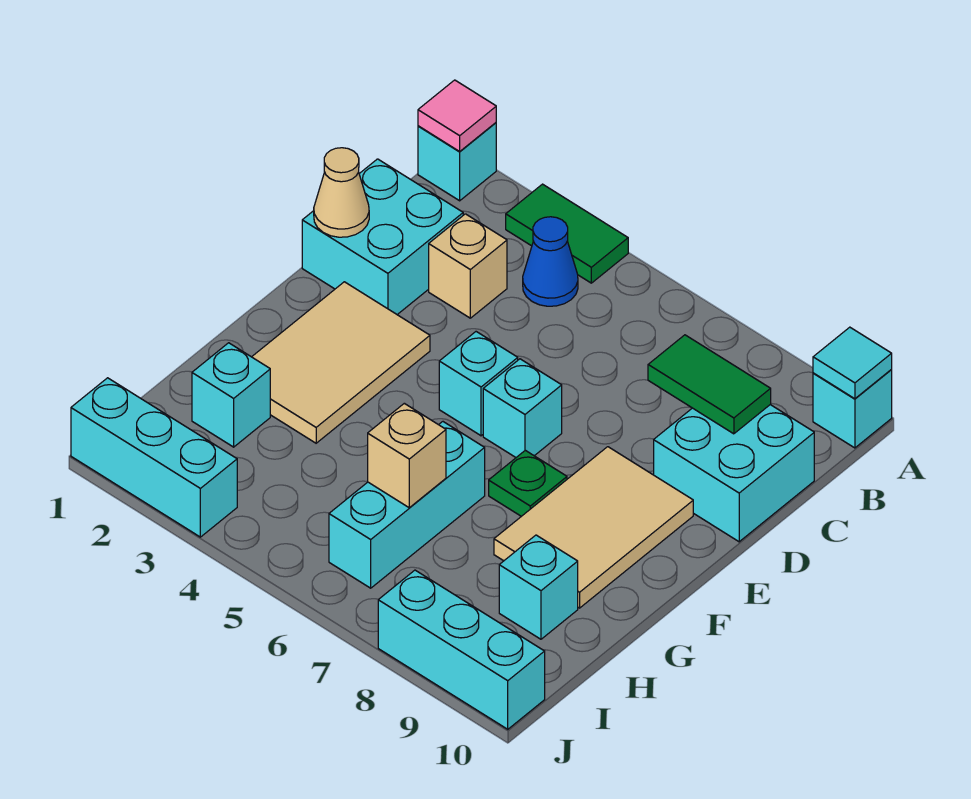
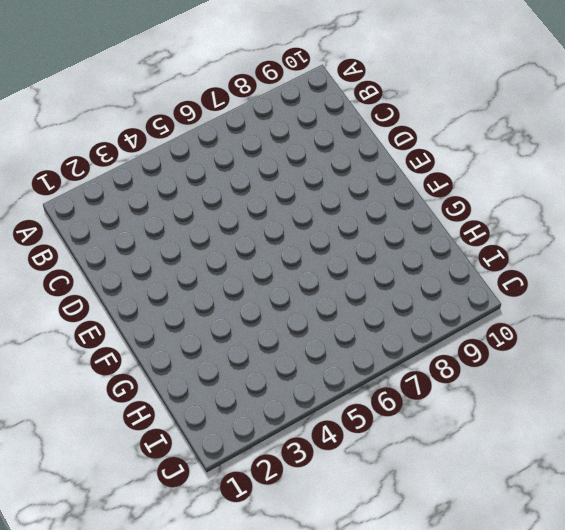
none -> cyan 1x1 brick [418,123,496,201]
none -> green 1x2 tile [506,184,628,283]
none -> cyan 1x1 brick [813,370,892,448]

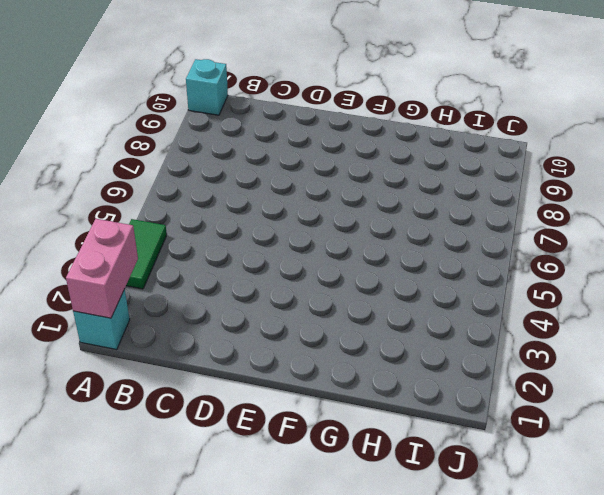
pink 1x2 brick [66,219,138,318] -> pink 1x1 tile [418,80,496,151]
none -> blue 1x1 cone [523,217,578,306]
none -> cyan 2x2 brick [302,159,463,315]
none -> tan 1x1 brick [429,214,507,318]

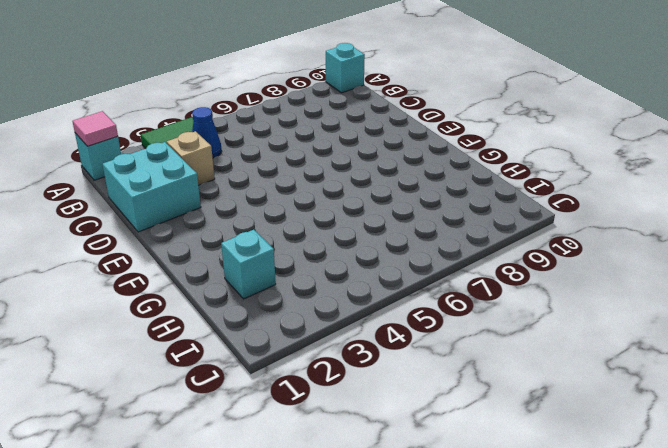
none -> cyan 2x2 brick [654,405,814,542]
none -> tan 2x3 tile [252,282,430,443]
none -> cyan 1x1 brick [439,332,518,436]

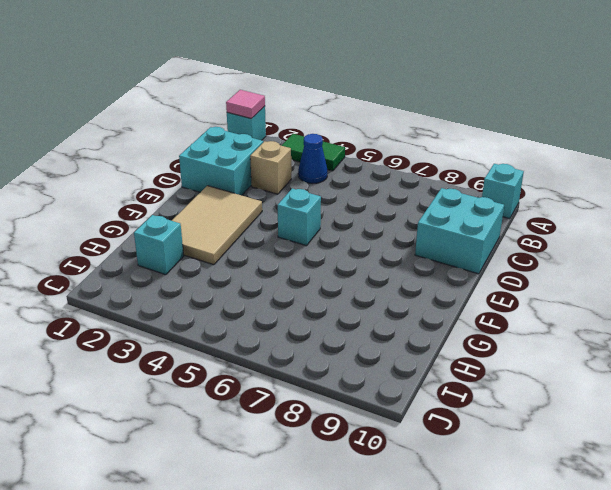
none -> cyan 1x1 brick [483,359,562,457]
none -> tan 2x3 tile [494,447,693,608]
none -> green 1x1 plate [489,450,567,516]

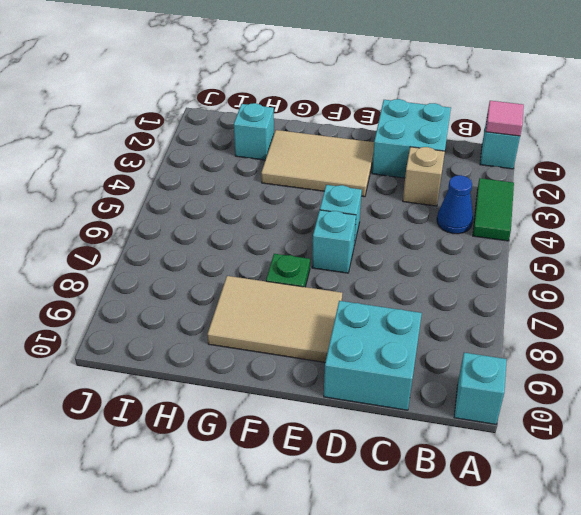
none -> cyan 1x3 brick [329,422,485,588]
none -> cyan 1x1 brick [499,535,578,639]
none -> cyan 1x3 brick [71,378,237,537]

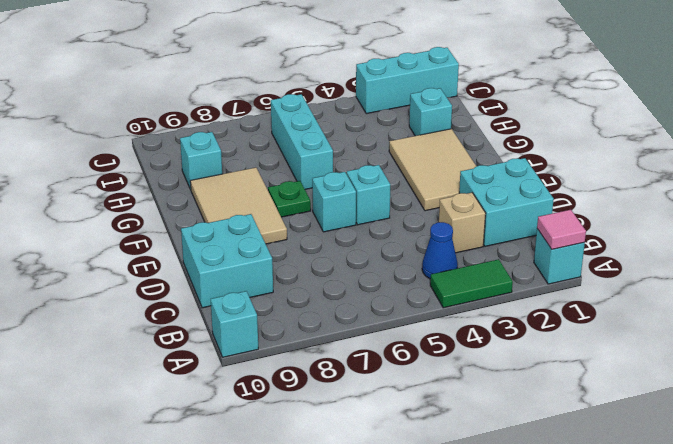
none -> cyan 1x3 brick [378,570,545,729]
none -> cyan 1x1 tile [813,327,892,399]
none -> green 1x2 tile [648,335,771,434]

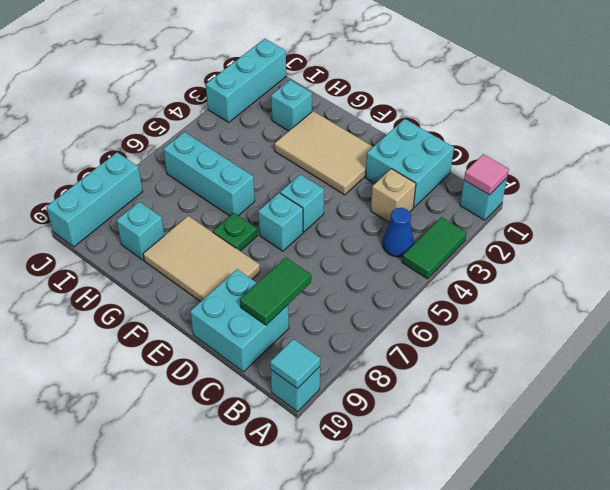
none -> tan 1x1 cone [314,148,369,237]
none -> tan 1x1 brick [368,403,446,508]

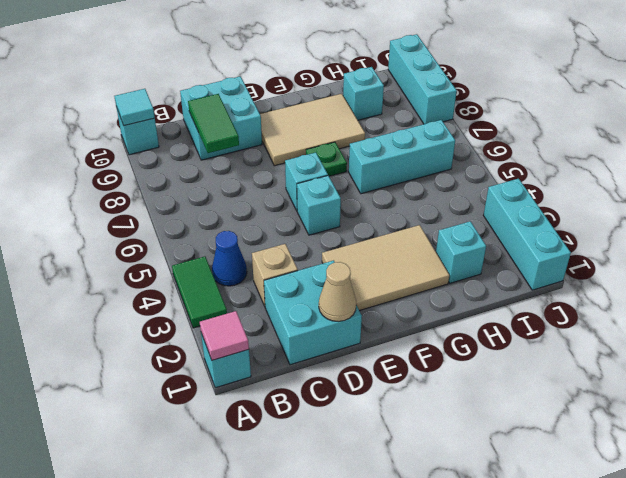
none -> tan 1x1 brick [368,403,446,508]

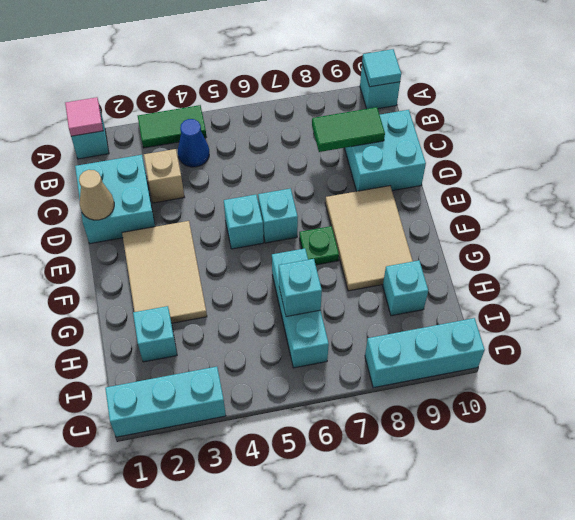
cyan 1x1 brick [279,259,322,317] -> tan 1x1 brick [368,403,446,508]

